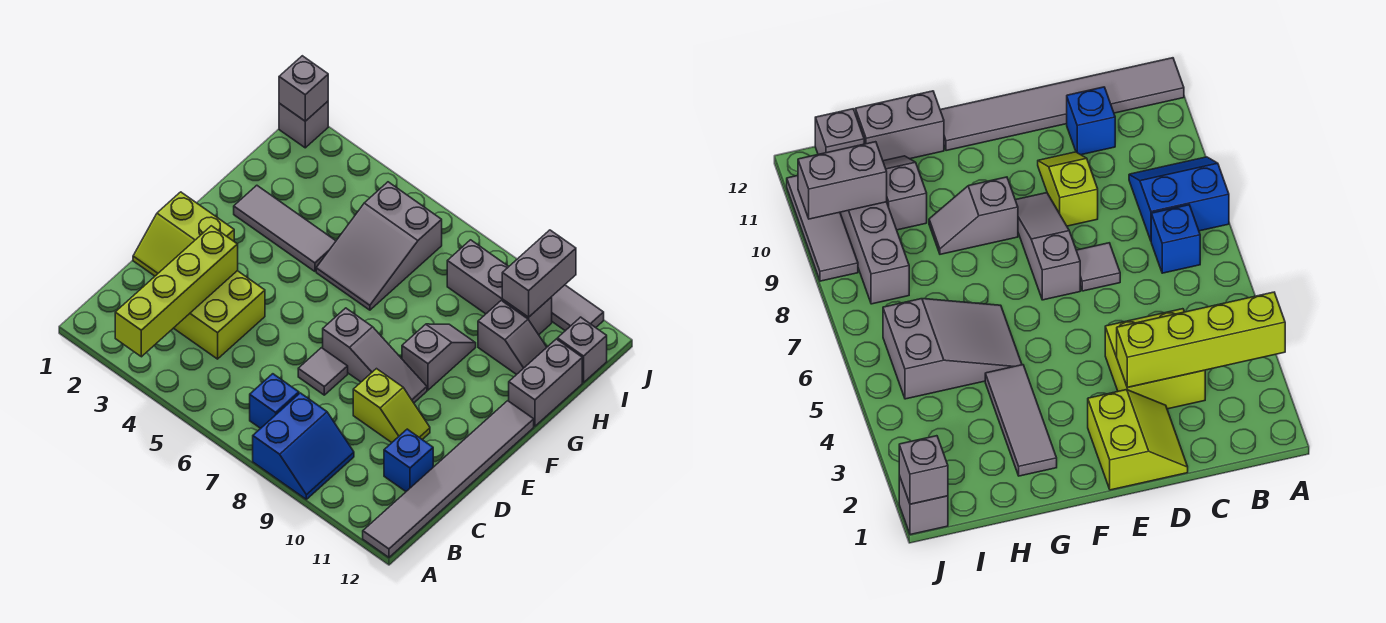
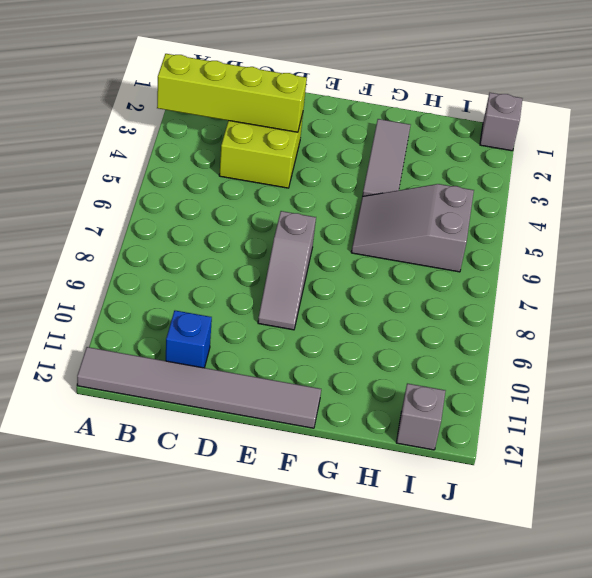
none -> blue 2x2 slope [253,393,354,499]
none -> blue 1x1 brick [250,374,299,428]
none -> lime 2x2 slope [133,192,234,276]

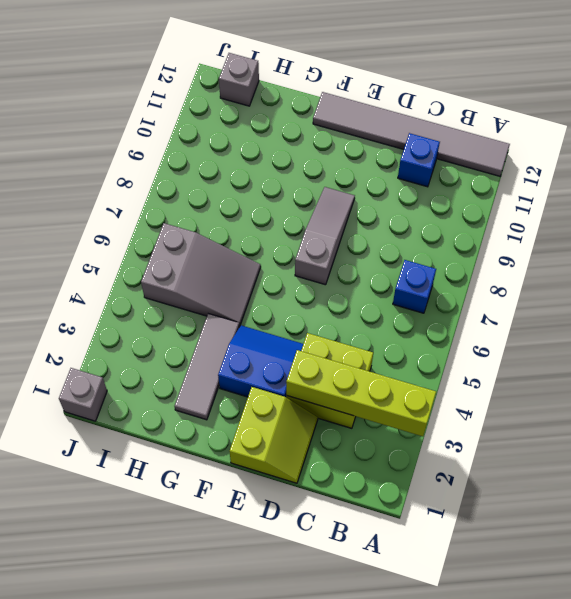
blue 2x2 slope [218,325,303,397] -> blue 2x2 slope moved to [253,393,354,499]
none -> grey 1x1 tile [298,348,348,395]
none -> lime 1x2 slope [353,369,430,443]
none -> grey 1x2 slope [402,324,476,390]

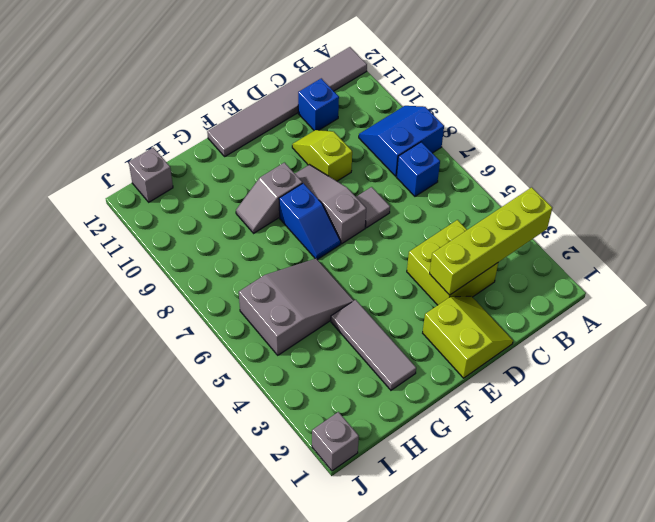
blue 1x2 slope [279,183,341,260] -> none
none -> grey 1x2 brick [509,339,582,426]
none -> grey 1x2 slope [478,300,547,375]
none -> grey 1x3 brick [447,240,552,335]

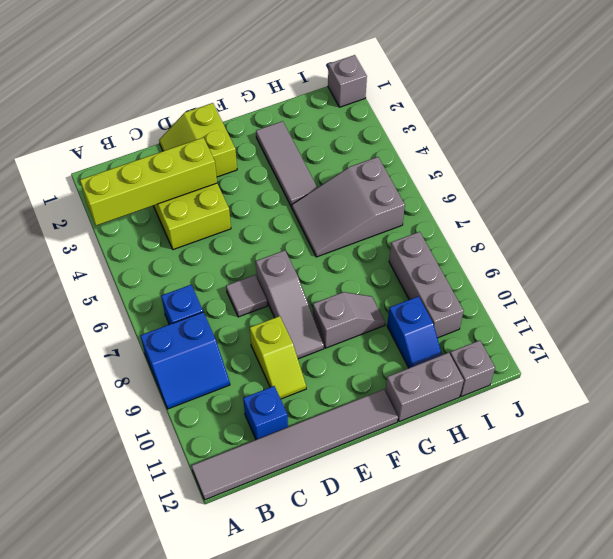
blue 1x2 slope [387,296,442,368] -> grey 1x2 slope [478,300,547,375]
none -> grey 1x3 tile [552,285,604,331]
none -> grey 1x2 brick [502,230,576,317]
none -> grey 1x1 brick [279,56,328,121]

